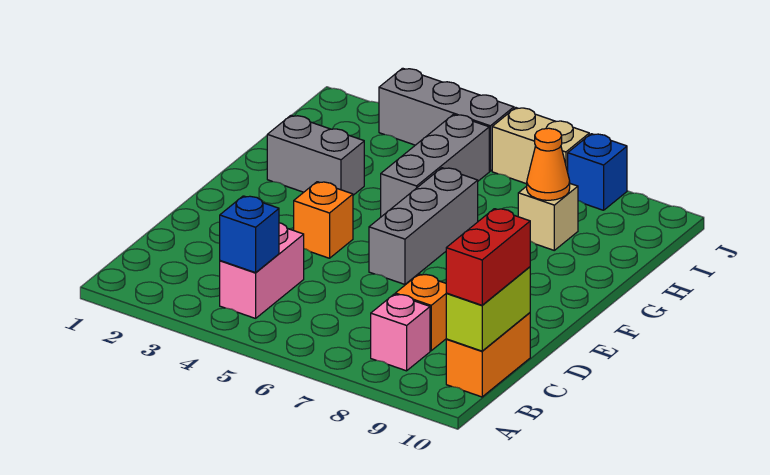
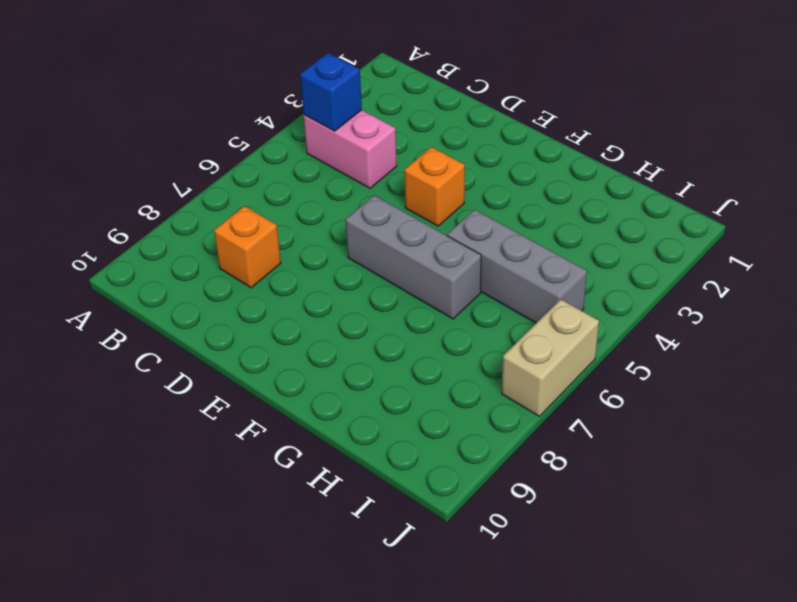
none -> pink 1x1 brick [371,294,430,371]
none -> orange 1x2 brick [446,313,530,397]
none -> grey 1x2 brick [267,115,364,195]

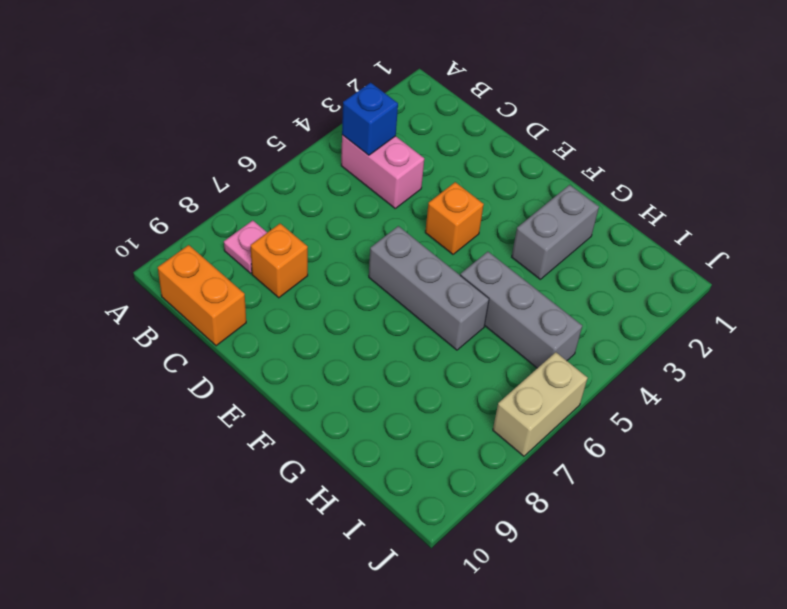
pink 1x1 plate [224,220,267,273] -> pink 1x1 brick [371,294,430,371]
none -> tan 1x1 brick [518,184,578,250]
none -> grey 1x3 brick [379,68,514,171]
none -> blue 1x1 brick [568,134,627,210]

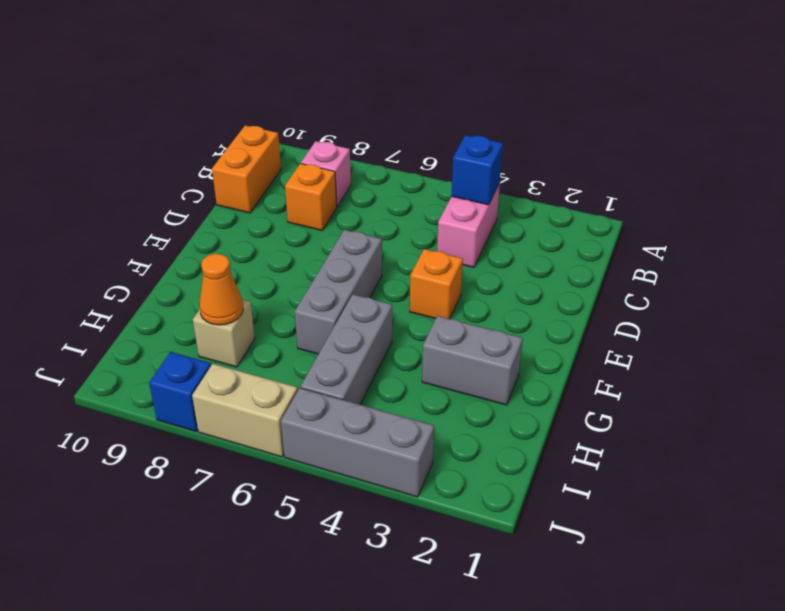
none -> lime 1x2 brick [446,267,530,351]
none -> red 1x2 brick [446,209,530,305]

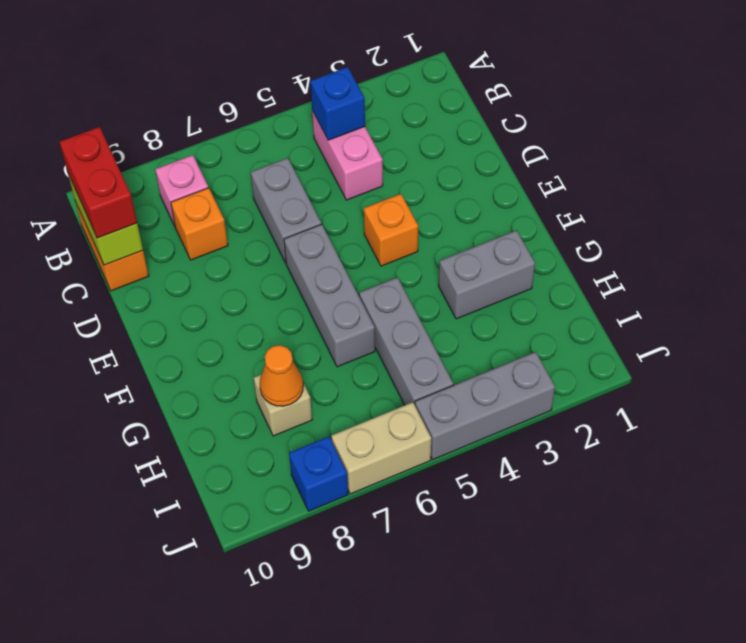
grey 1x2 brick [251,158,321,263] -> none

